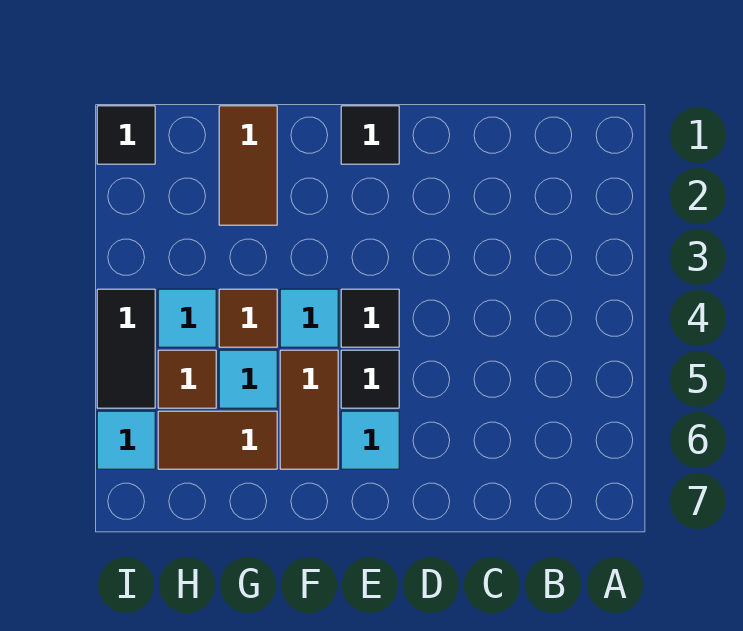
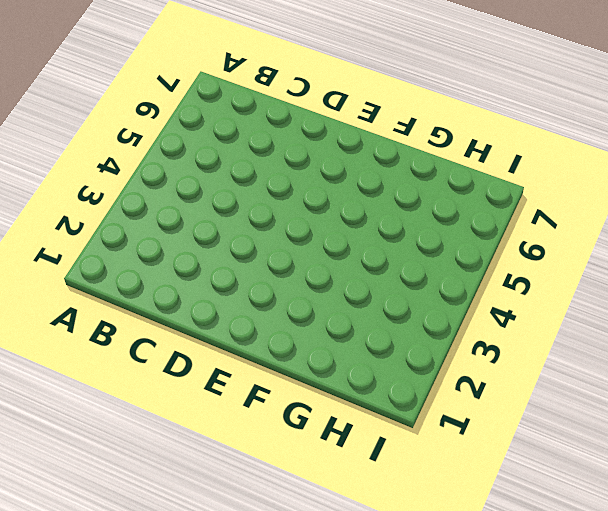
none -> black 1x1 tile [341,106,399,164]
none -> black 1x1 tile [341,289,399,347]
none -> black 1x1 tile [341,350,399,408]

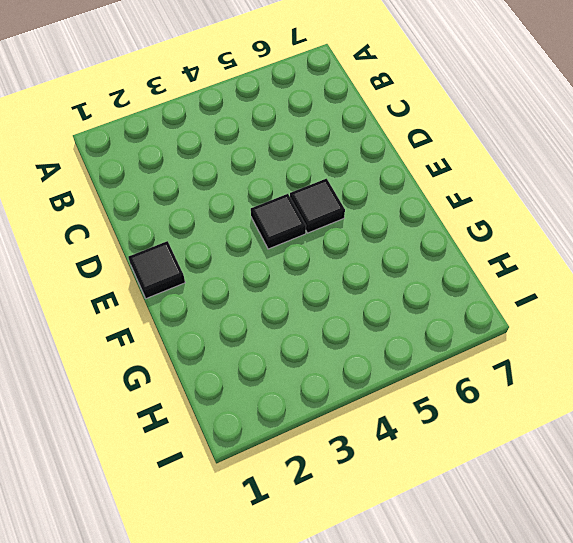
none -> cyan 1x1 tile [341,411,399,469]
none -> cyan 1x1 tile [280,289,338,347]
none -> brown 1x2 tile [280,350,338,469]

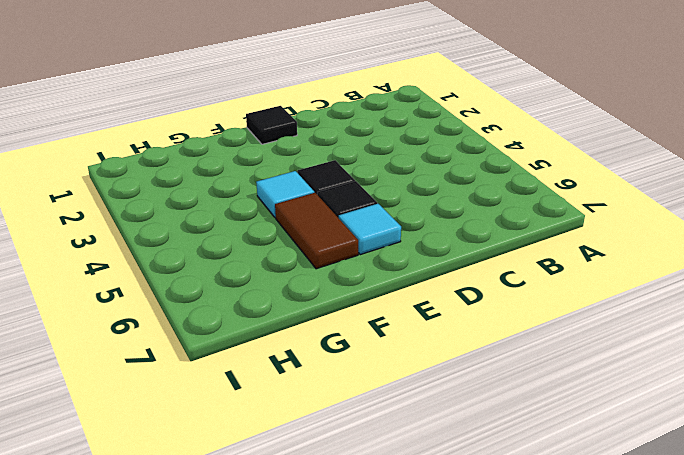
none -> brown 1x2 tile [219,106,277,225]
none -> brown 1x1 tile [219,289,277,347]
none -> cyan 1x1 tile [219,350,277,408]

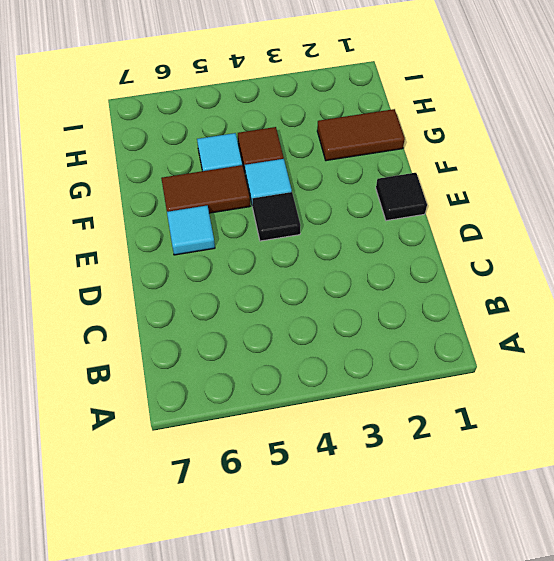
none -> black 1x1 tile [341,350,399,408]
none -> brown 1x2 tile [158,411,277,469]
none -> cyan 1x1 tile [158,289,216,347]

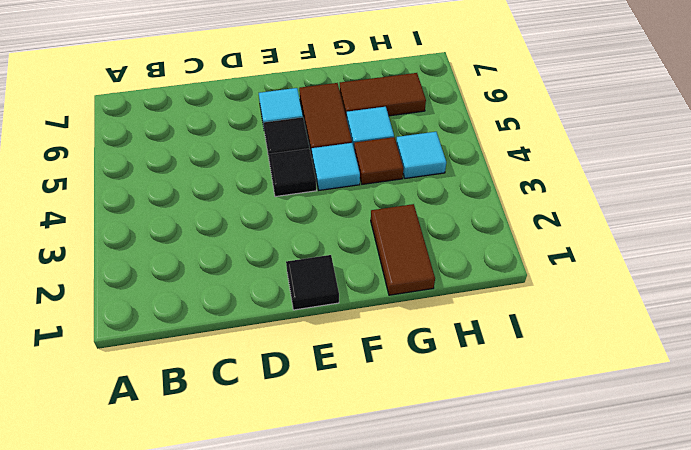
none -> brown 1x1 tile [158,350,216,408]
none -> black 1x1 tile [97,106,155,164]
none -> black 1x2 tile [97,289,155,408]

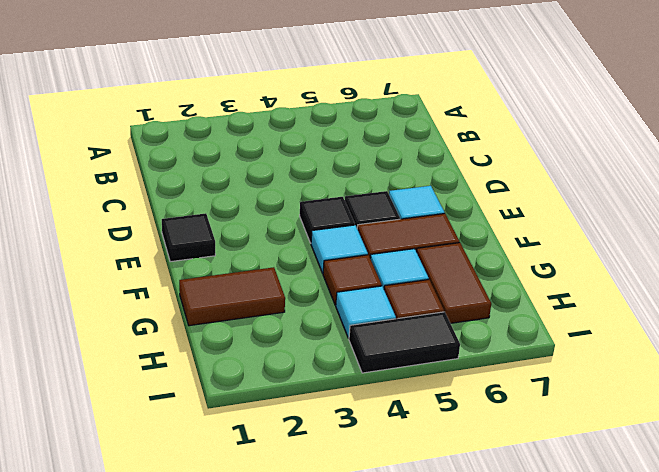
none -> black 1x1 tile [97,106,155,164]
none -> cyan 1x1 tile [97,411,155,469]

